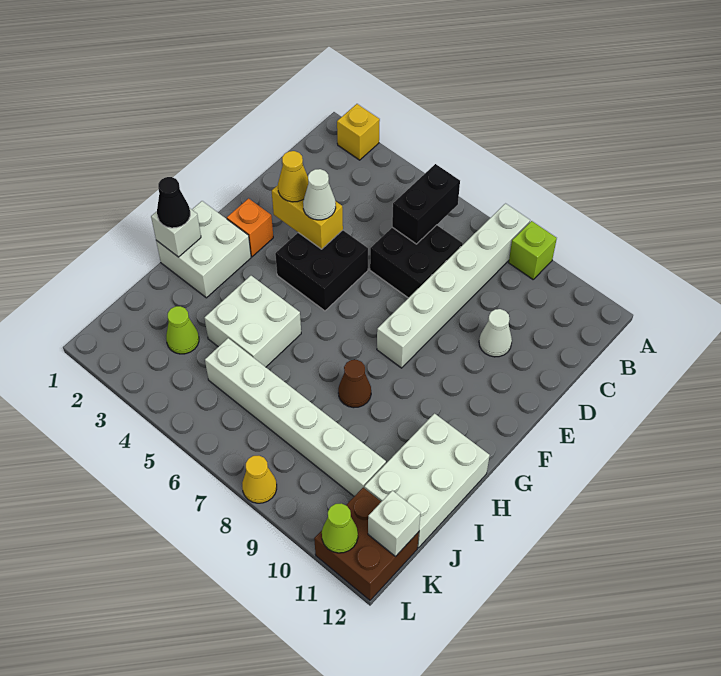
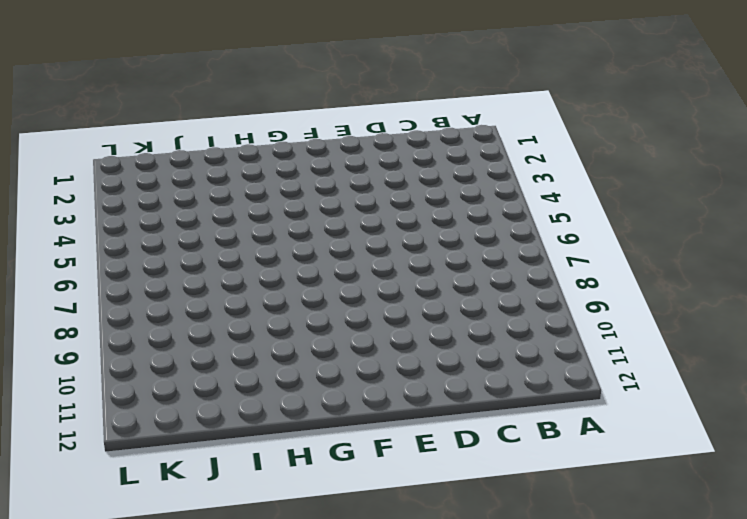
none -> yellow 1x1 brick [337,104,380,160]
none -> white 1x6 brick [377,204,530,368]
none -> lime 1x1 brick [509,221,557,279]

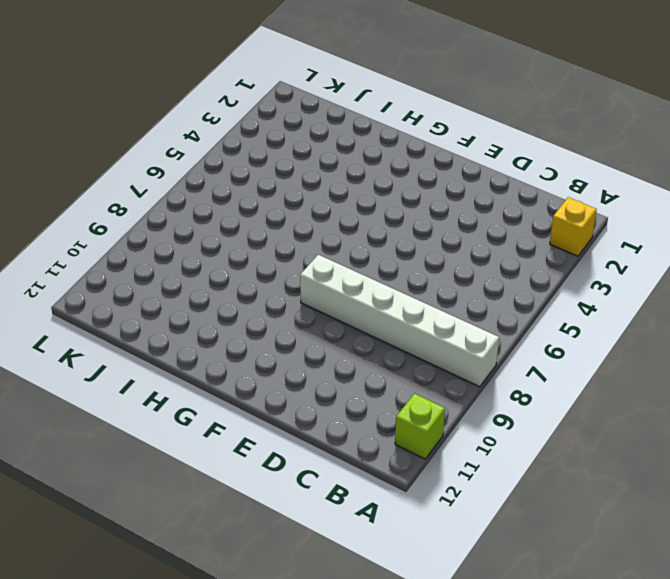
lime 1x1 brick [395,394,445,459] -> lime 1x1 brick moved to [509,221,557,279]
none -> black 2x2 brick [370,225,463,298]
none -> white 1x1 cone [479,309,512,357]
none -> black 2x2 brick [275,230,368,311]

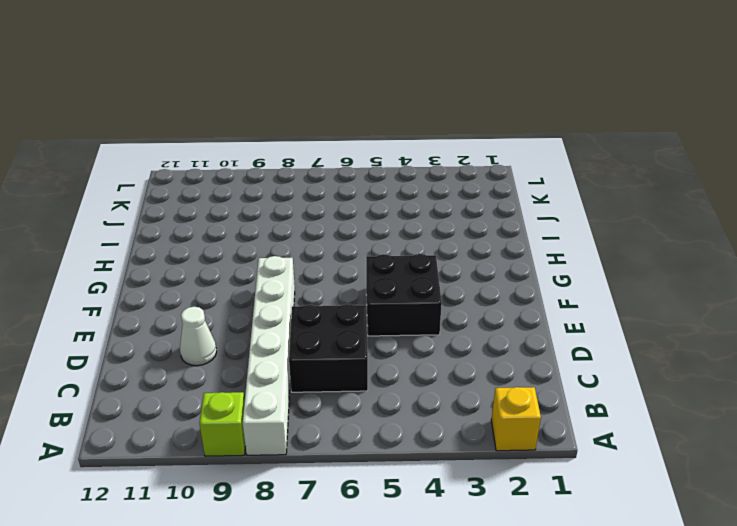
none -> orange 1x1 brick [227,199,273,257]
none -> white 2x2 brick [156,201,251,298]
none -> white 2x2 brick [204,276,301,367]

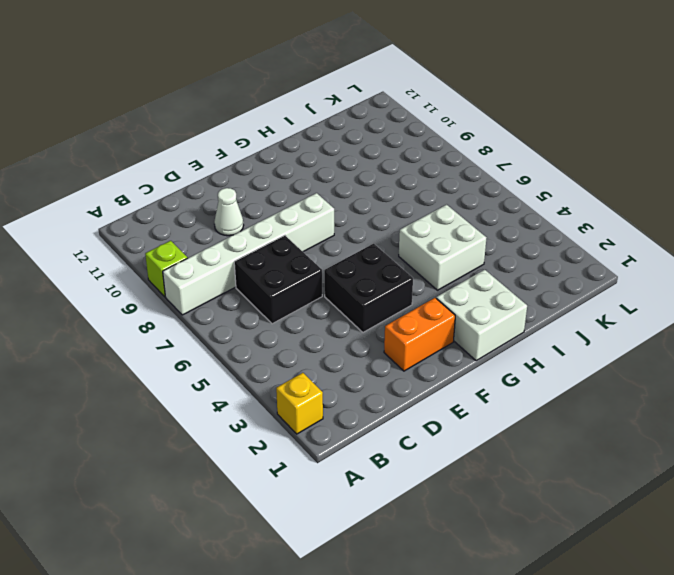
orange 1x2 brick [384,298,455,371] -> orange 1x1 brick [227,199,273,257]
none -> brown 1x1 cone [338,360,371,408]
none -> white 2x3 brick [364,414,490,548]
none -> lime 1x1 cone [166,306,199,354]

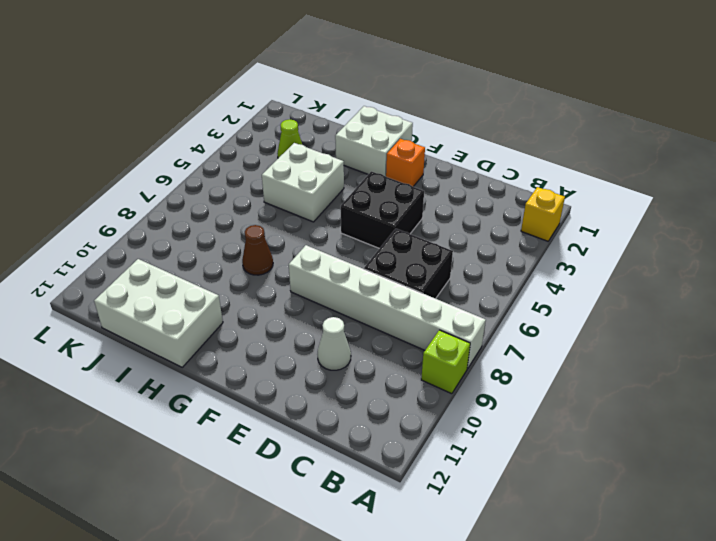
none -> white 1x6 brick [205,338,386,496]
none -> brown 2x2 brick [314,488,419,600]
none -> yellow 1x1 cone [242,456,277,503]

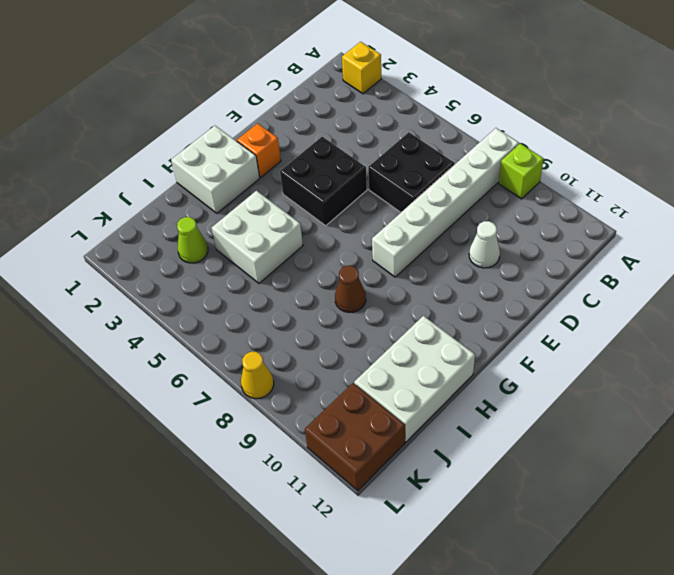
none -> white 1x6 brick [205,338,386,496]
none -> black 1x2 brick [392,164,460,244]
none -> yellow 1x2 brick [272,185,343,249]

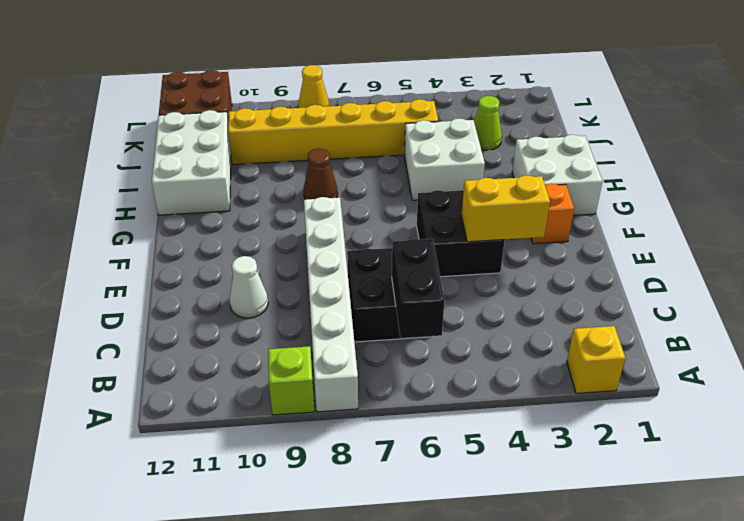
yellow 1x6 brick [228,99,438,165] -> white 1x6 brick [205,338,386,496]
none -> white 1x1 brick [151,209,201,257]
none -> white 1x1 brick [368,490,421,556]
none -> lime 1x1 cone [322,503,358,553]

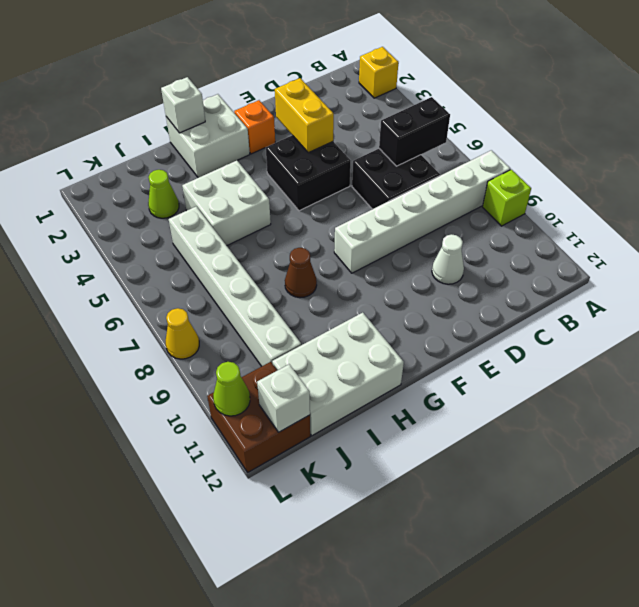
none -> yellow 1x1 cone [278,151,308,202]
none -> white 1x1 cone [303,169,336,220]
none -> black 1x1 cone [157,177,190,228]

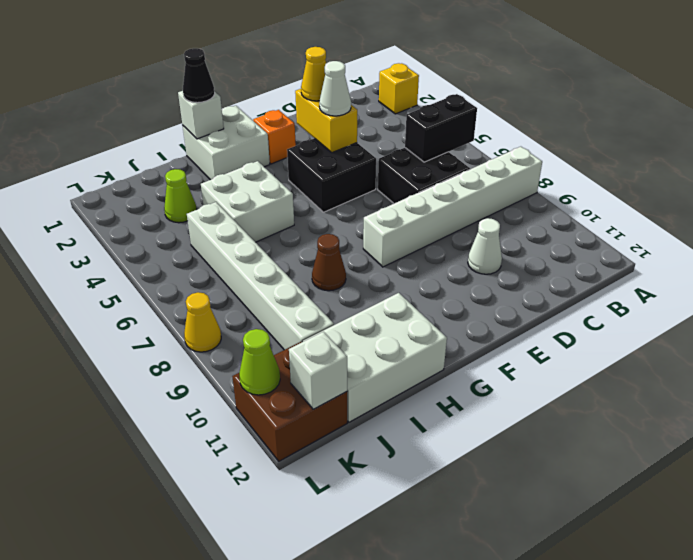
none -> lime 1x1 brick [509,221,557,279]

